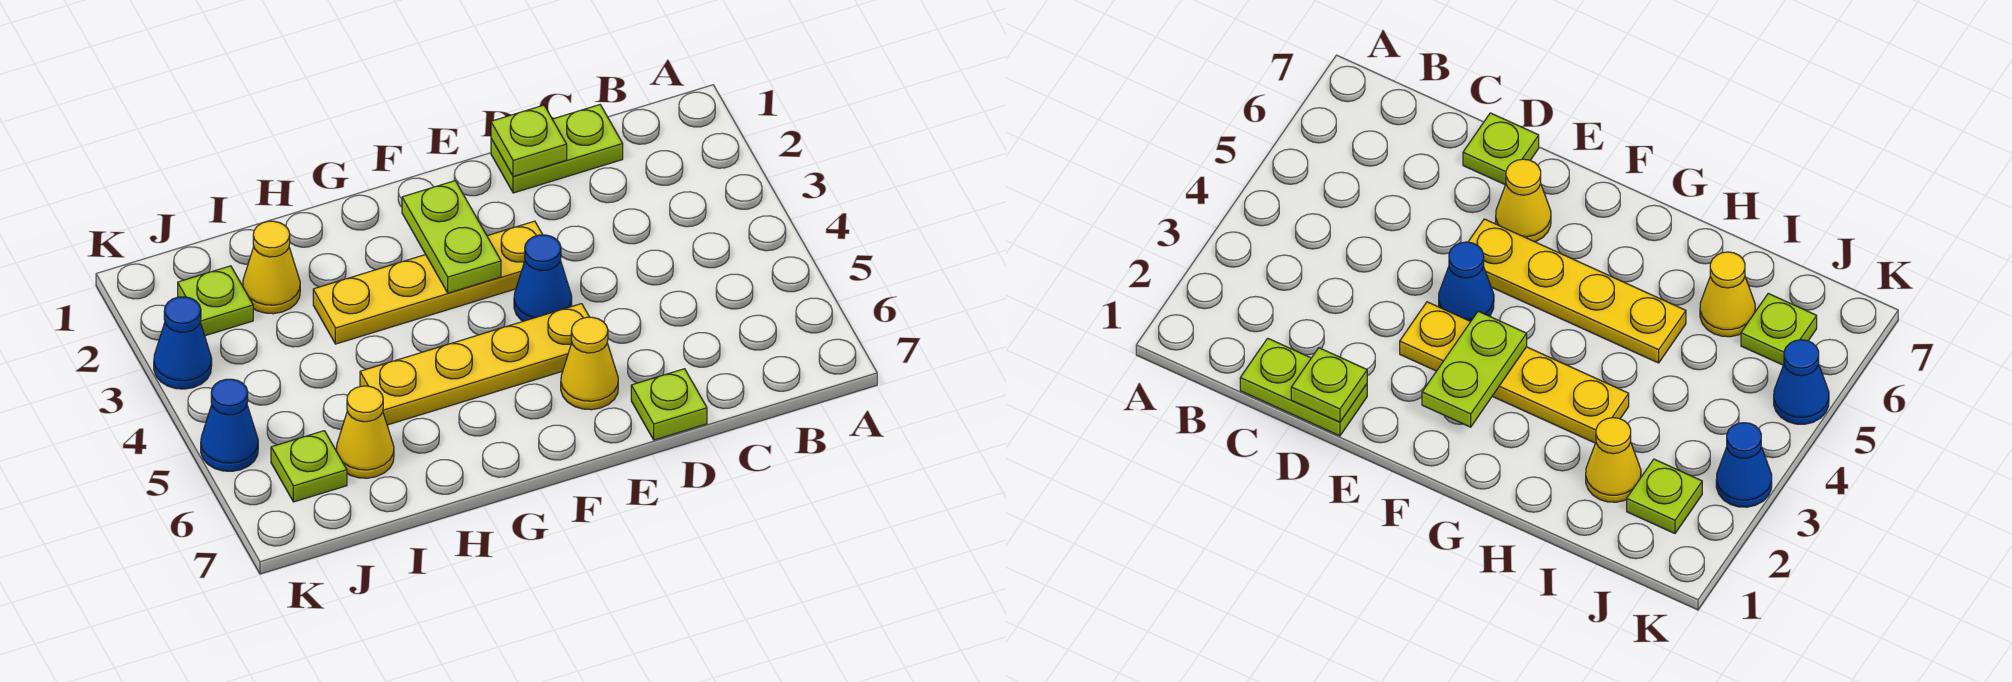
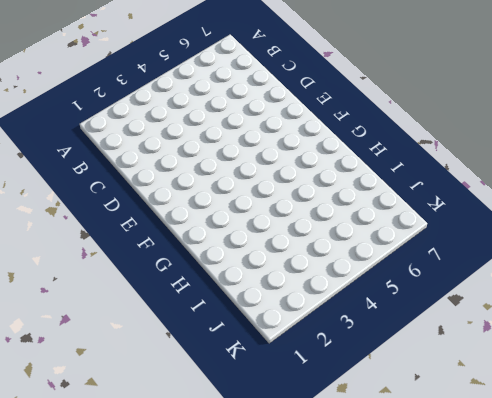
none -> lime 1x2 plate [491,105,623,193]
none -> lime 1x1 plate [631,369,707,440]
none -> yellow 1x4 plate [313,221,543,344]

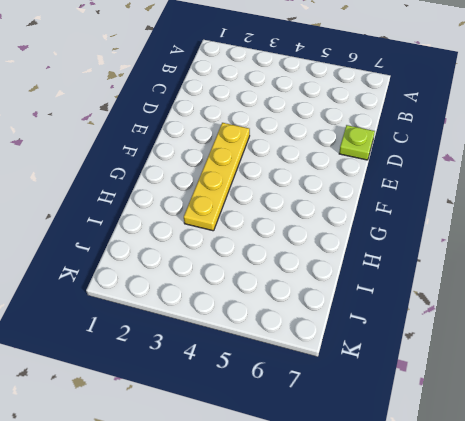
none -> lime 1x2 plate [491,105,623,193]
none -> blue 1x1 cone [514,235,572,321]
none -> yellow 1x4 plate [360,304,589,425]

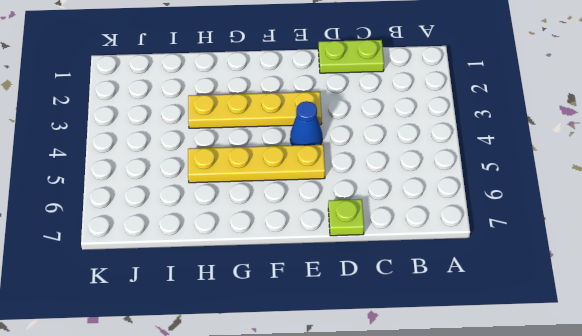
none -> yellow 1x1 cone [561,317,618,410]
none -> yellow 1x1 cone [243,221,300,314]
none -> yellow 1x1 cone [336,386,394,478]

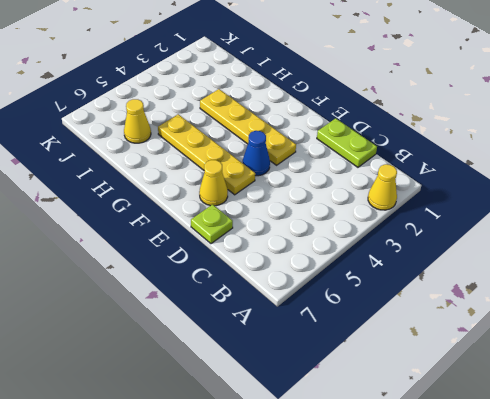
yellow 1x1 cone [368,164,397,210] -> yellow 1x1 cone moved to [243,221,300,314]
none -> lime 1x1 plate [178,266,253,336]
none -> lime 1x1 plate [271,431,347,502]
none -> blue 1x1 cone [154,297,212,389]

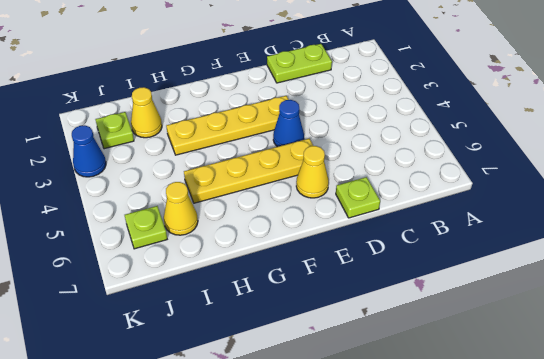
none -> blue 1x1 cone [201,379,258,471]
none -> lime 1x1 plate [491,105,567,176]
none -> lime 1x2 plate [402,181,501,293]

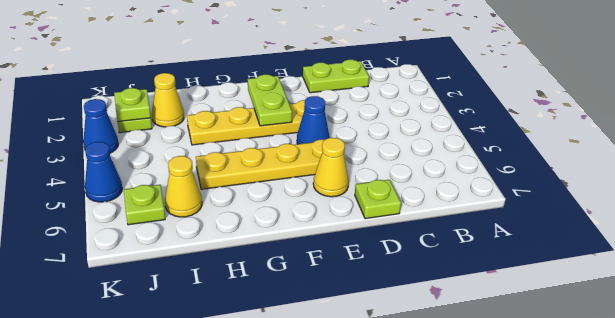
lime 1x1 plate [114,88,151,122] -> lime 1x1 plate moved to [491,105,567,176]

